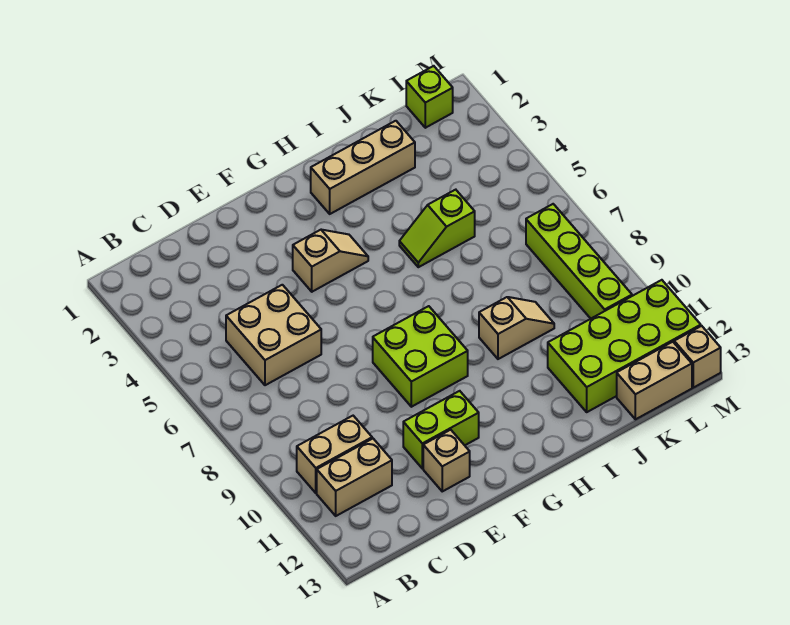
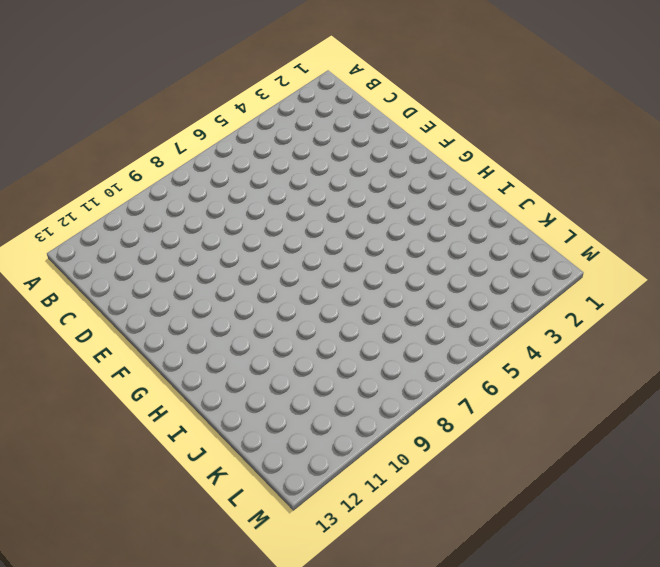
none -> tan 1x2 brick [297,416,372,493]
none -> tan 1x2 brick [317,438,392,516]
none -> tan 2x2 brick [226,285,321,385]

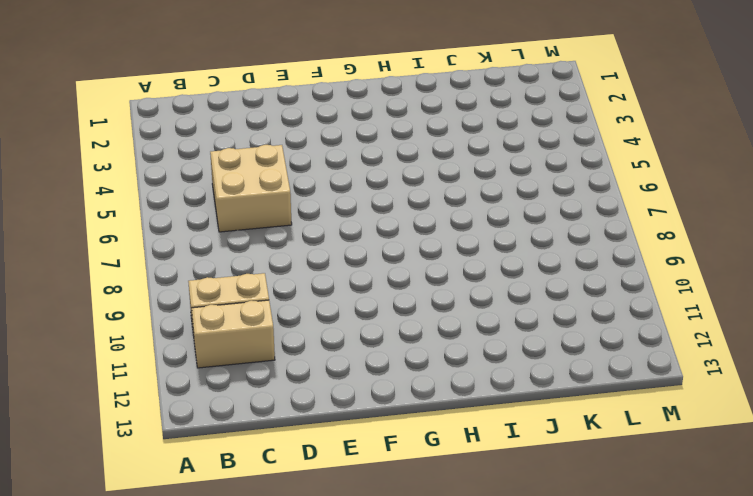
none -> lime 1x2 brick [403,391,479,469]
none -> tan 1x1 brick [423,430,470,491]
none -> tan 1x2 slope [293,230,368,292]

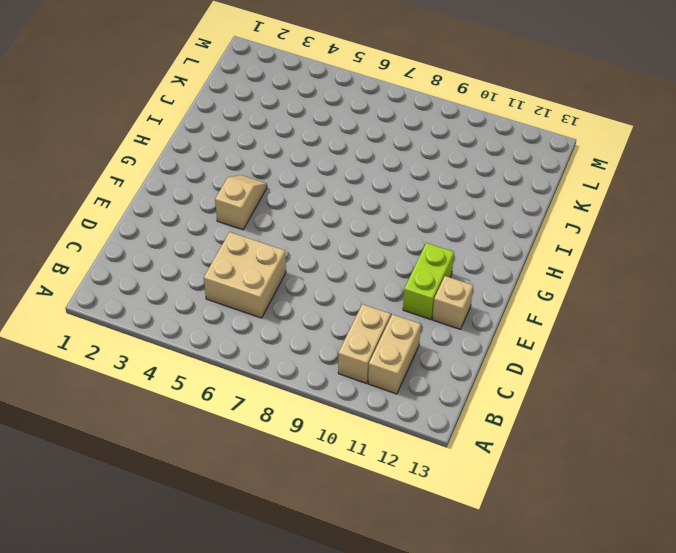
none -> lime 2x2 brick [373,306,468,407]
none -> tan 1x3 brick [311,121,415,214]
none -> lime 1x2 slope [399,190,475,267]

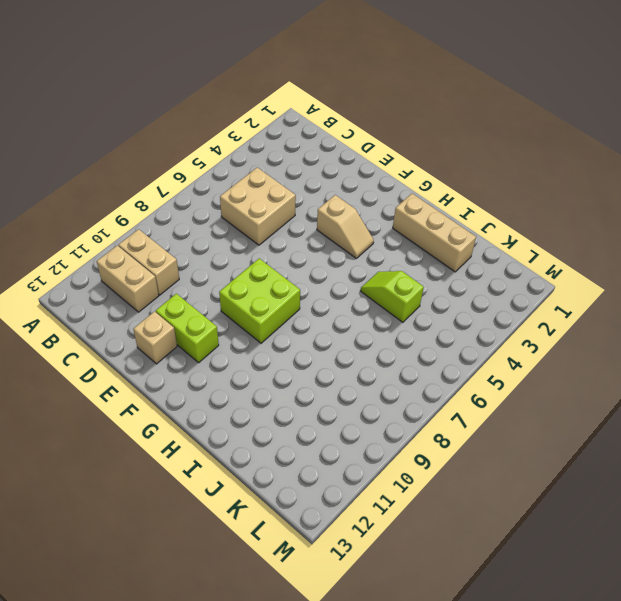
none -> tan 1x2 slope [479,297,554,359]
none -> lime 2x4 brick [548,280,701,412]
none -> tan 1x2 brick [617,342,692,419]

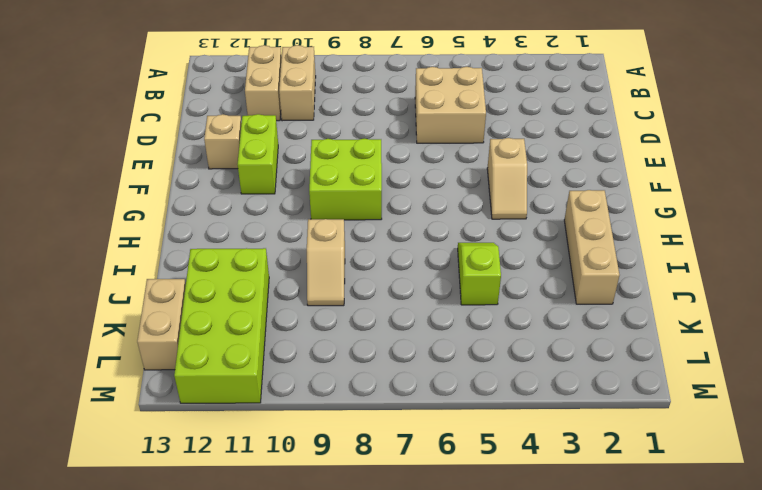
none -> lime 1x1 brick [406,66,453,128]
none -> lime 1x4 brick [526,204,632,319]
none -> tan 1x1 brick [674,326,721,388]

